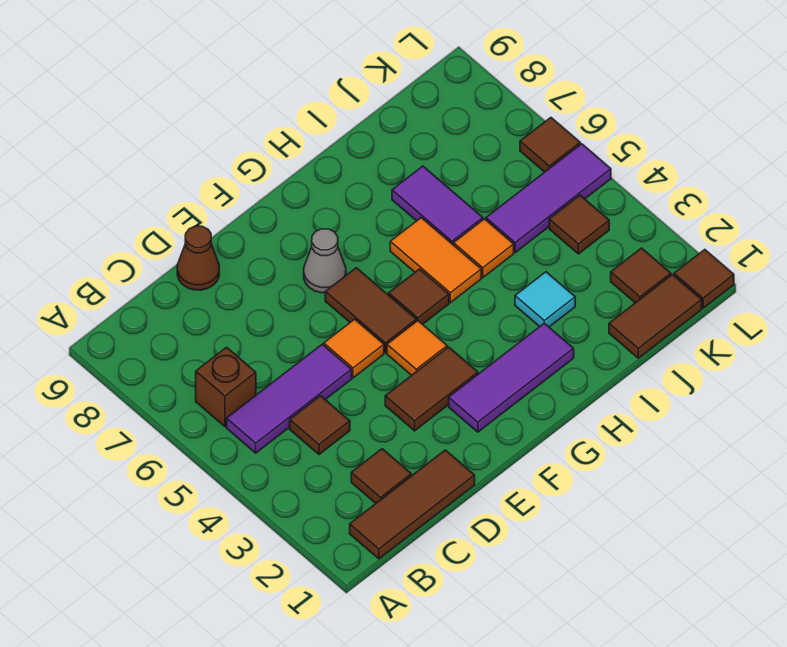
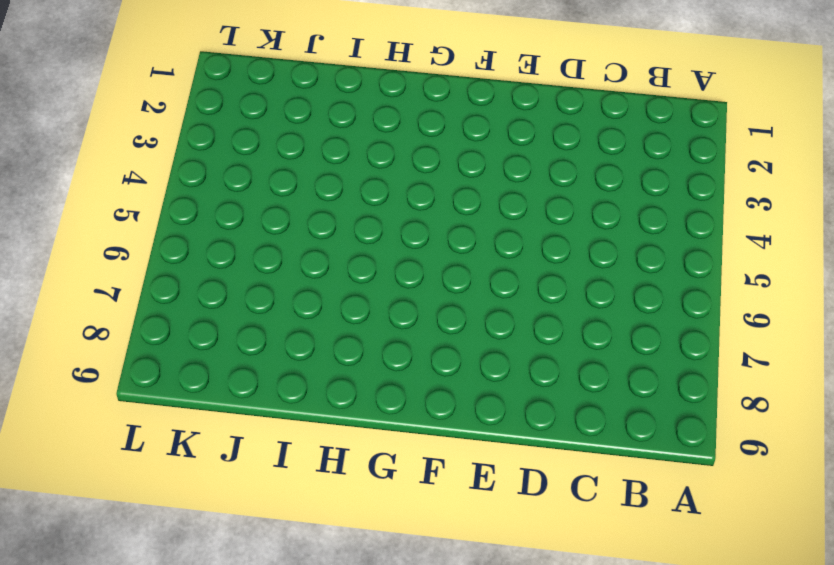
none -> brown 1x3 tile [350,450,475,559]
none -> purple 1x3 tile [227,344,352,453]
none -> brown 1x1 brick [196,347,256,427]

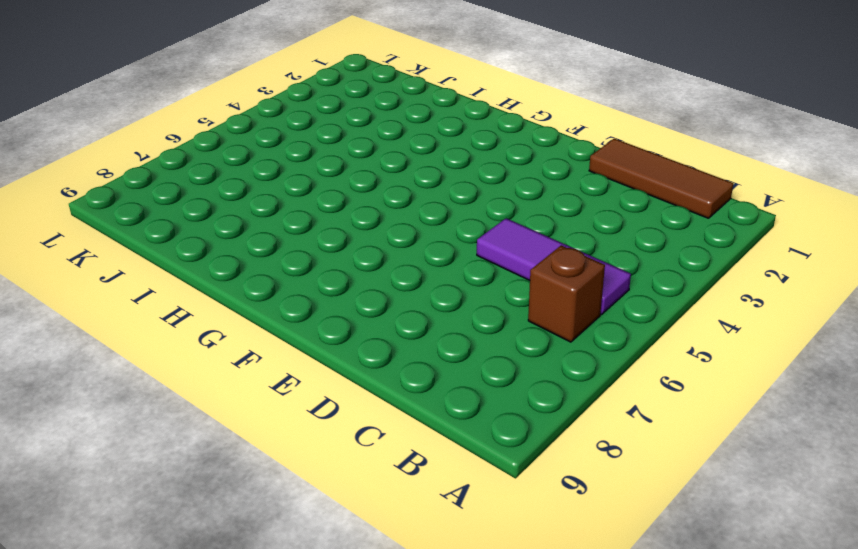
none -> brown 1x1 tile [351,449,411,503]
none -> brown 1x1 tile [290,396,350,454]
none -> brown 1x1 cone [177,226,219,290]

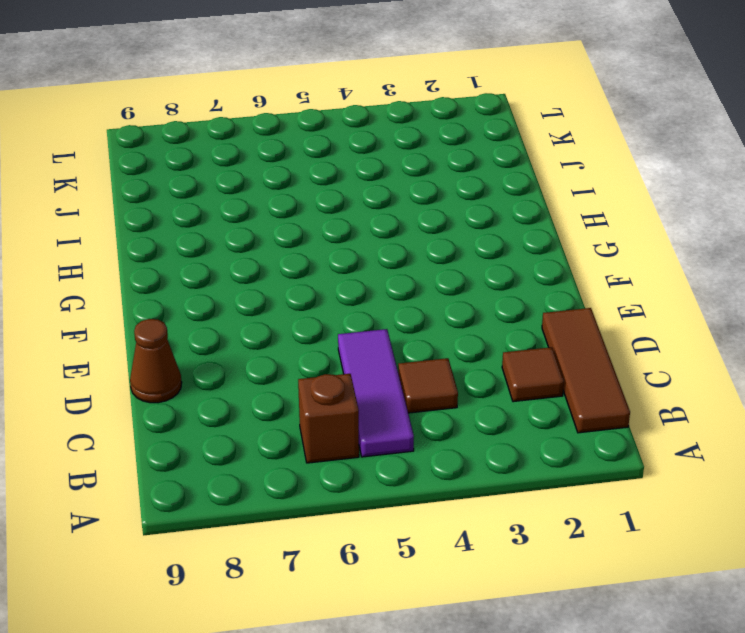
none -> brown 1x2 tile [385,347,478,431]
none -> orange 1x1 tile [324,319,384,378]
none -> purple 1x3 tile [449,323,574,432]

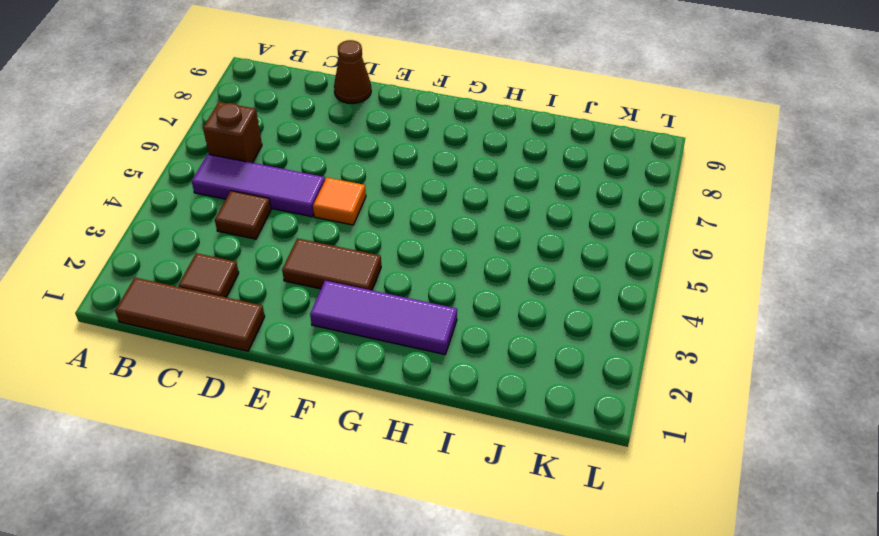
none -> orange 1x1 tile [387,321,447,375]
none -> brown 1x2 tile [325,268,416,353]
none -> grey 1x1 cone [304,229,346,293]

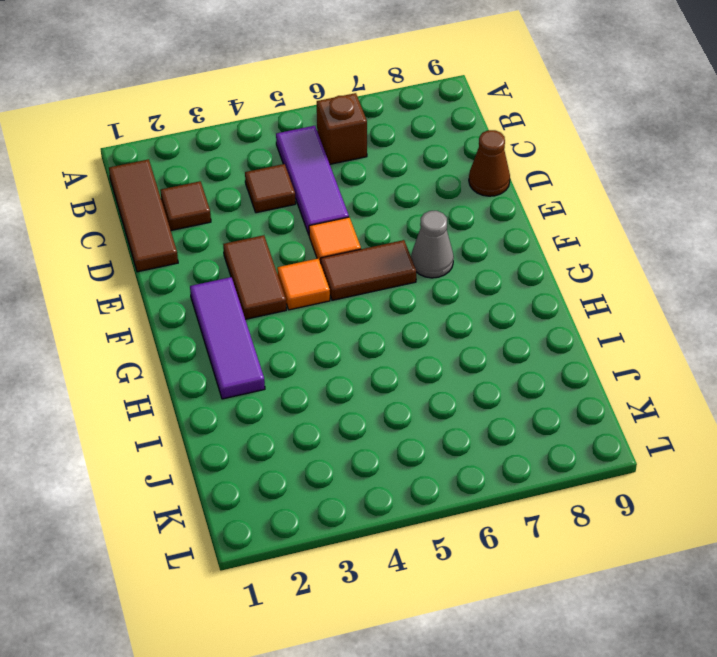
none -> brown 1x1 tile [389,269,449,324]
none -> orange 1x2 tile [390,218,481,303]
none -> cyan 1x1 tile [515,272,575,327]

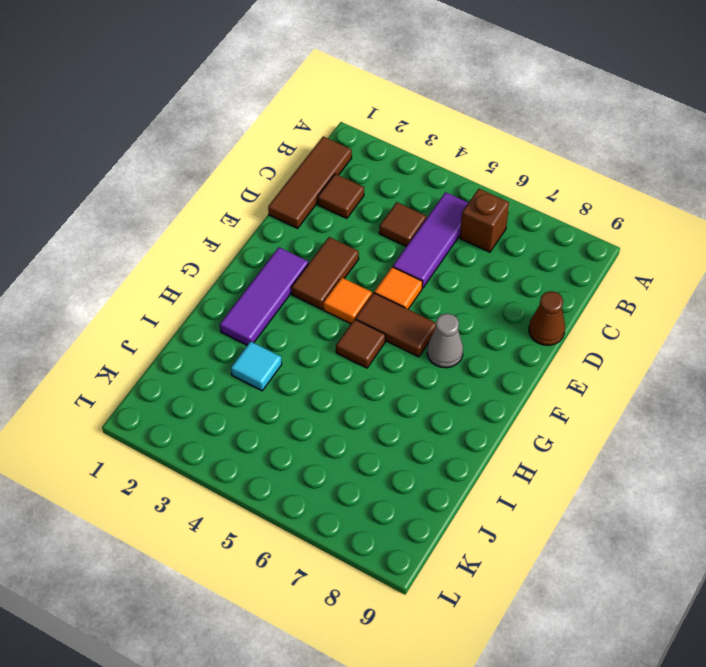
none -> orange 1x2 tile [390,218,481,303]
none -> orange 1x1 tile [454,219,514,278]
none -> purple 1x2 tile [392,166,483,245]

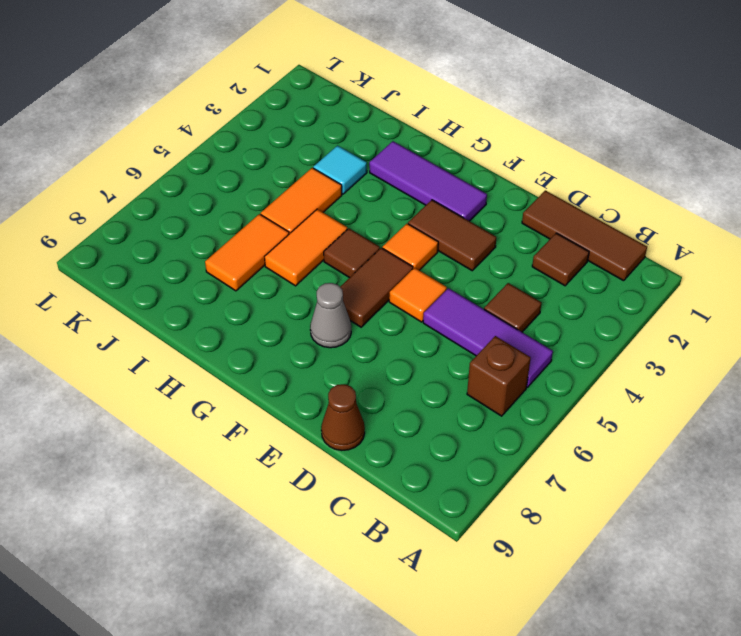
orange 1x2 tile [261,168,342,234] -> orange 1x1 tile [454,219,514,278]
orange 1x2 tile [205,214,289,291] -> purple 1x2 tile [392,166,483,245]
none -> brown 1x2 tile [609,275,702,358]
none -> purple 1x3 tile [486,144,611,252]
none -> brown 1x1 tile [611,248,671,303]

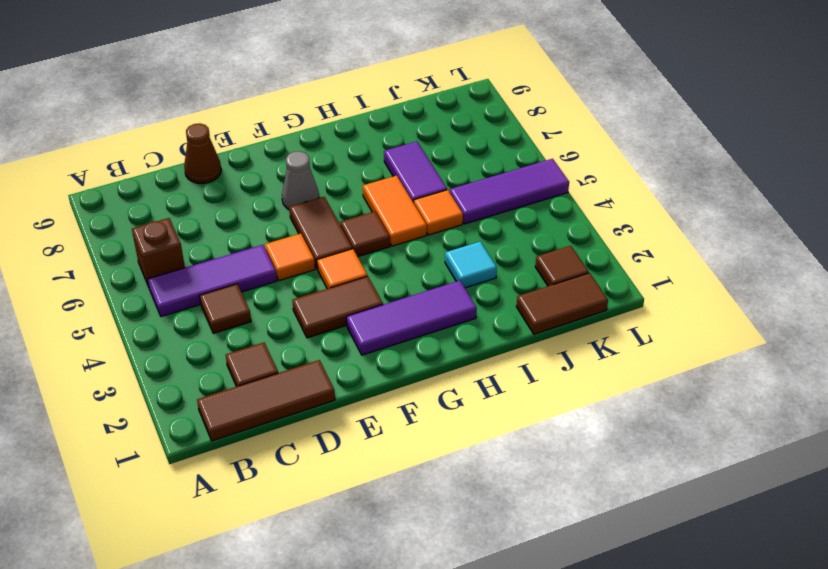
none -> brown 1x1 tile [549,195,609,254]
none -> brown 1x1 tile [674,250,734,308]
none -> brown 1x1 tile [520,118,580,172]

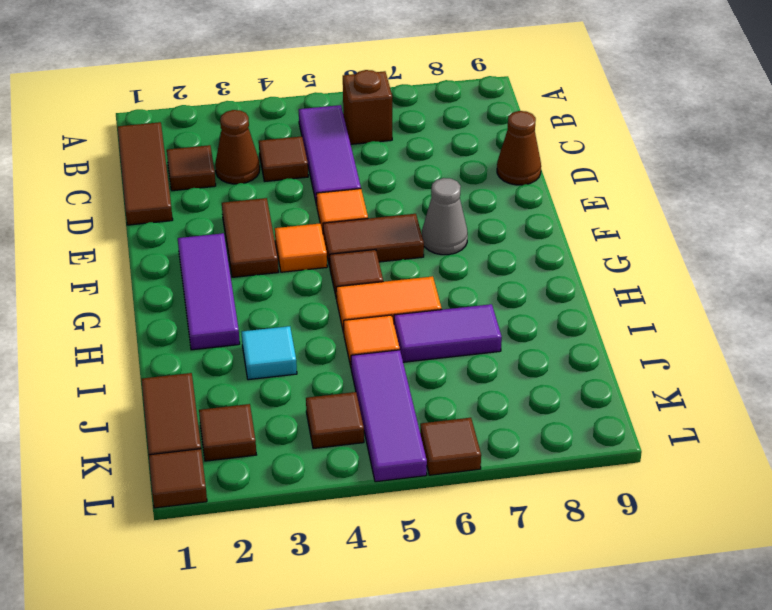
brown 1x1 cone [215,110,260,184] -> none

